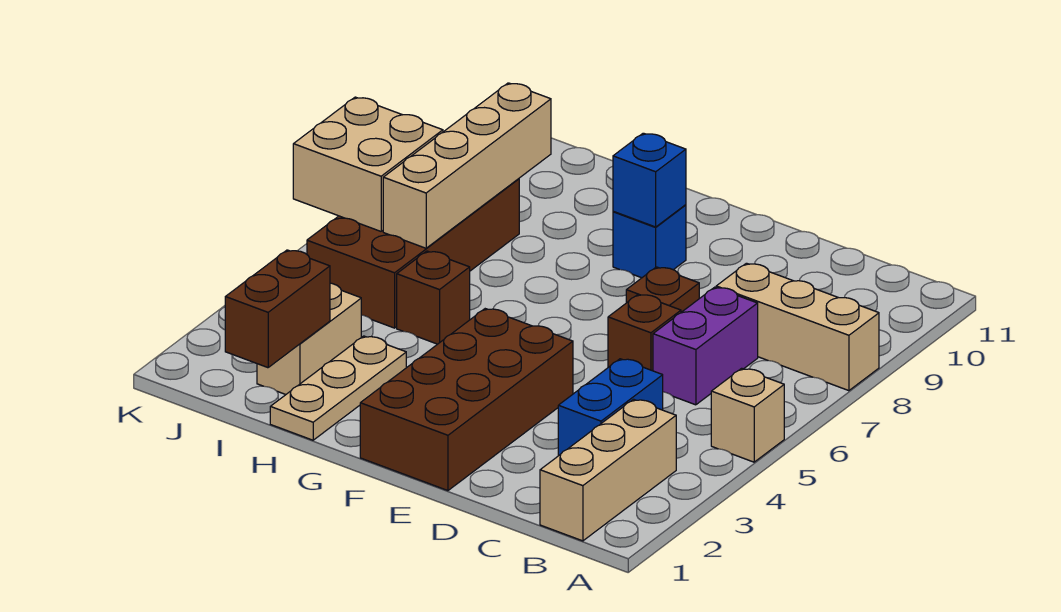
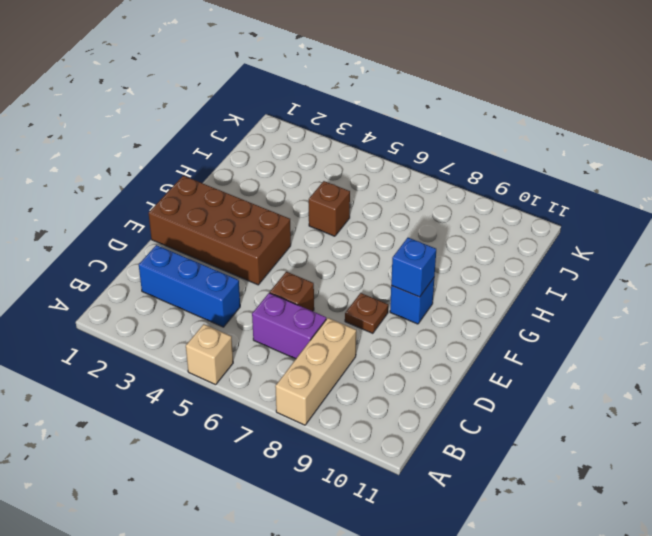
blue 1x3 brick [139,245,240,327] -> blue 1x2 brick [558,359,663,456]
none -> tan 1x3 brick [540,399,676,541]
none -> tan 1x3 plate [270,336,406,440]
none -> tan 1x2 brick [257,283,361,394]

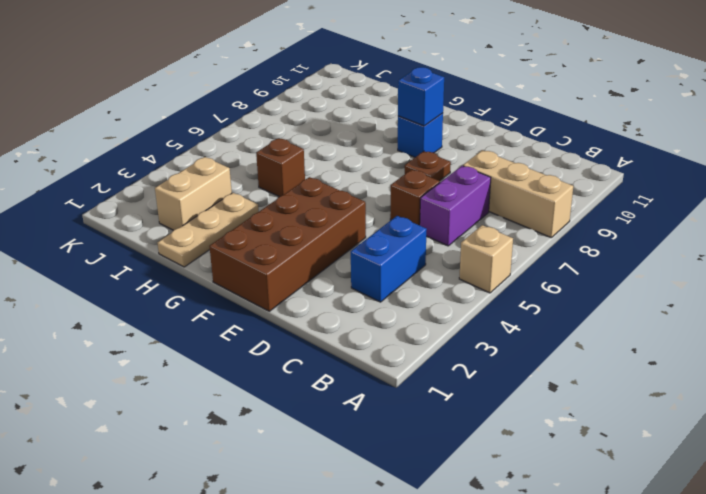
none -> tan 1x3 brick [540,399,676,541]
none -> brown 2x4 brick [307,179,519,328]
none -> brown 1x2 brick [225,250,330,368]

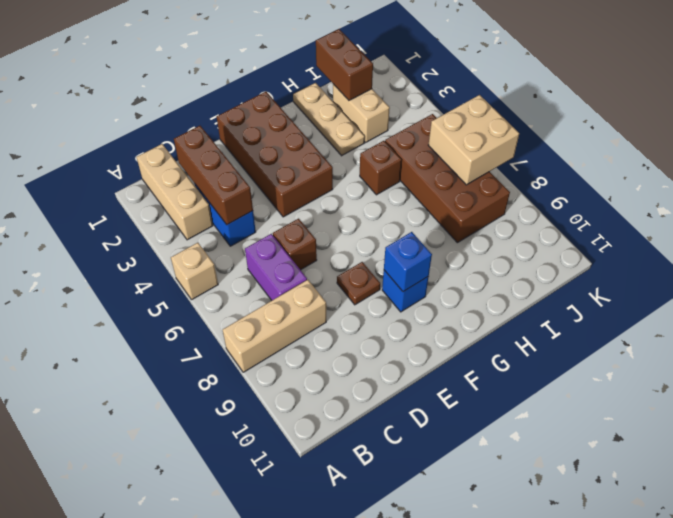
brown 1x3 brick [174,126,253,225] -> none
none -> tan 1x4 brick [383,83,551,248]

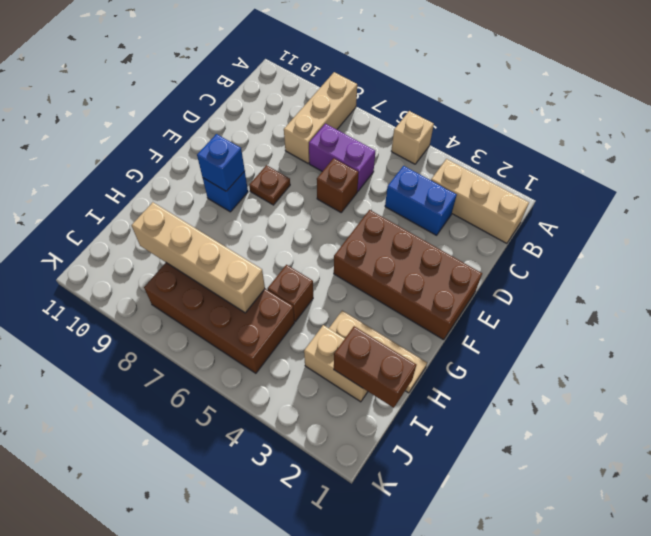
none -> tan 2x2 brick [293,97,443,231]

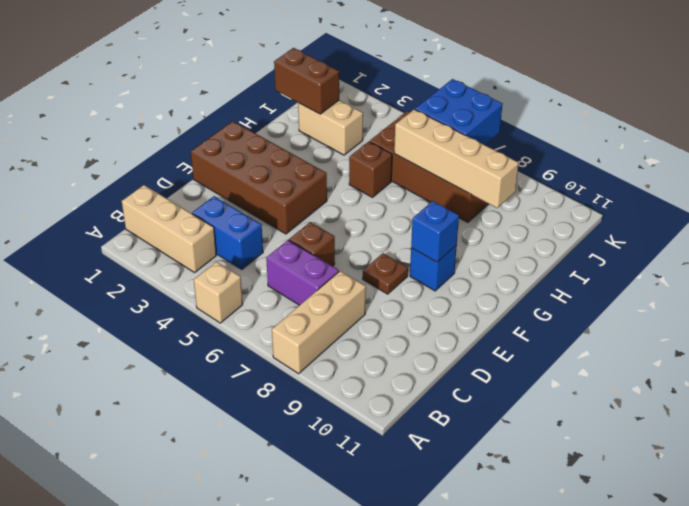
blue 2x2 brick [415,79,502,145] -> tan 2x2 brick [293,97,443,231]
none -> tan 1x3 plate [270,336,406,440]

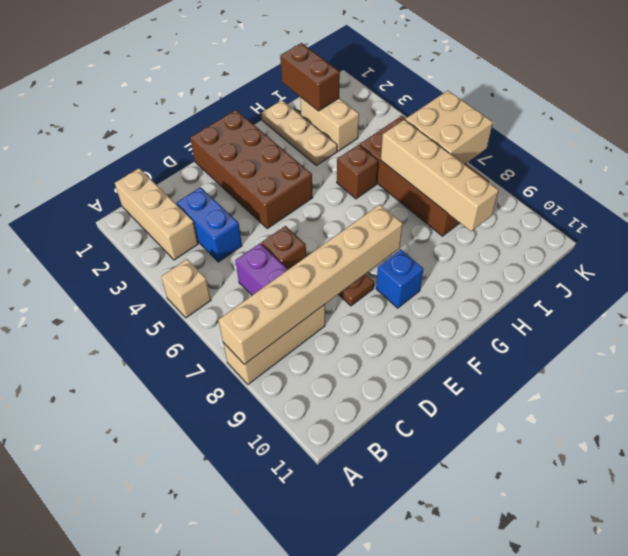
tan 1x6 brick [218,205,403,364] -> none
none -> blue 1x1 brick [613,133,686,227]

